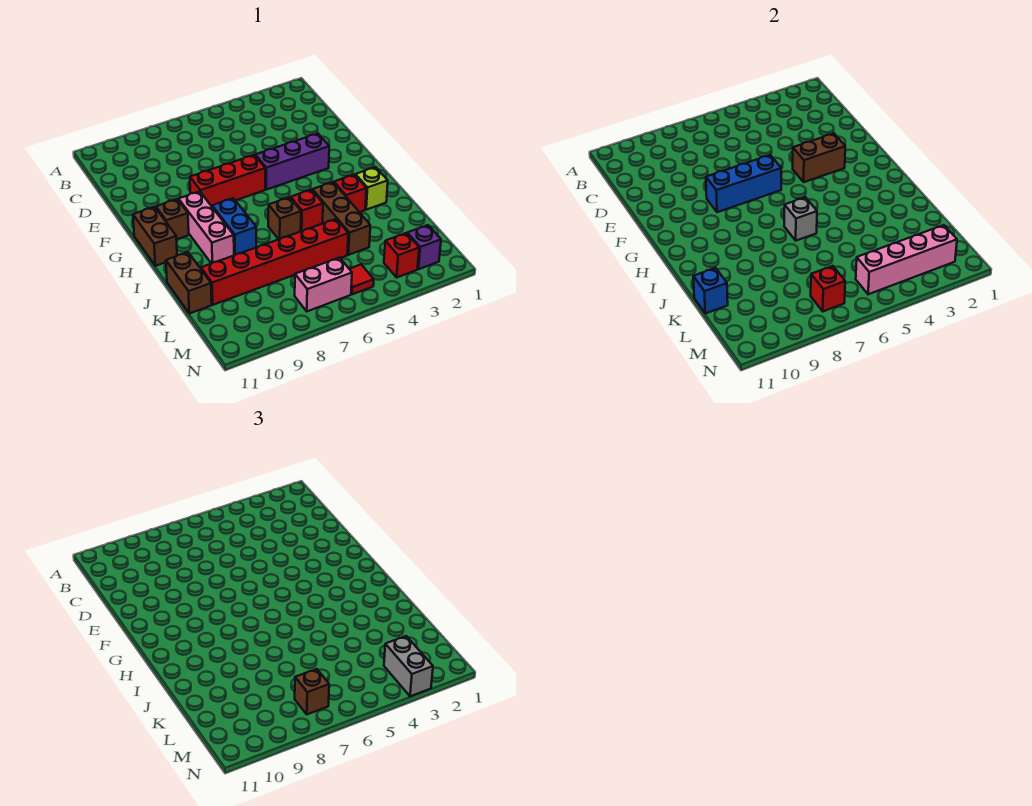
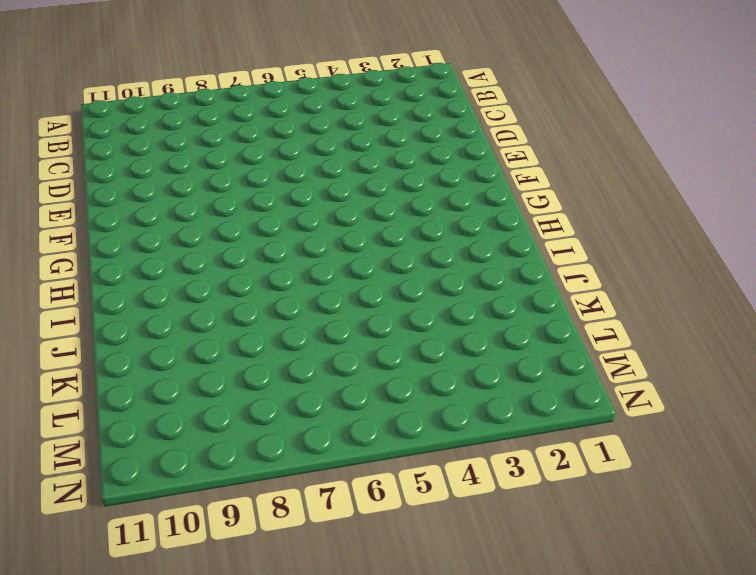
none -> purple 1x3 brick [255,134,329,190]
none -> red 1x3 brick [190,155,265,206]
none -> pink 1x3 brick [179,191,234,264]

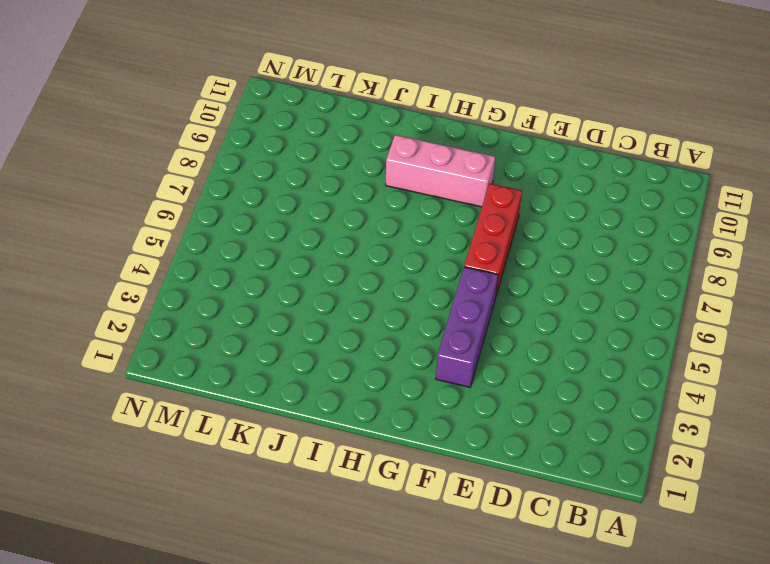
none -> brown 1x1 brick [156,199,189,240]
none -> brown 1x2 brick [133,207,177,266]
none -> blue 1x2 brick [212,198,256,255]

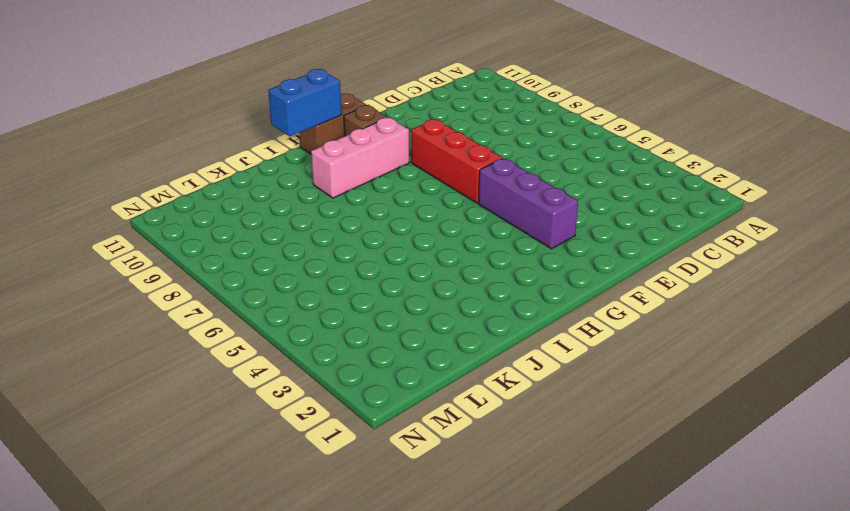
blue 1x2 brick [268,69,342,136] -> blue 1x2 brick moved to [212,198,256,255]
none -> lime 1x1 brick [355,167,388,210]
none -> red 1x1 brick [334,175,366,212]
none -> brown 1x3 brick [312,182,370,255]

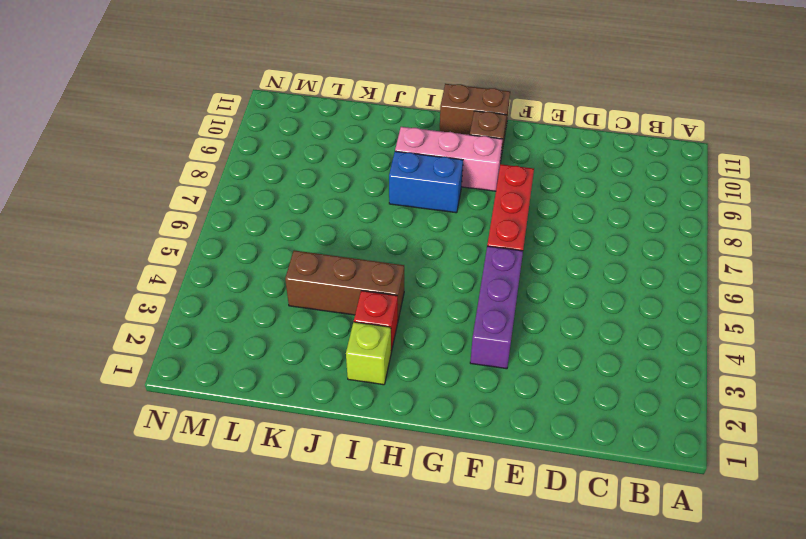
none -> red 1x1 brick [291,190,323,231]
none -> brown 1x1 brick [268,197,301,239]
none -> brown 1x2 brick [166,252,212,313]

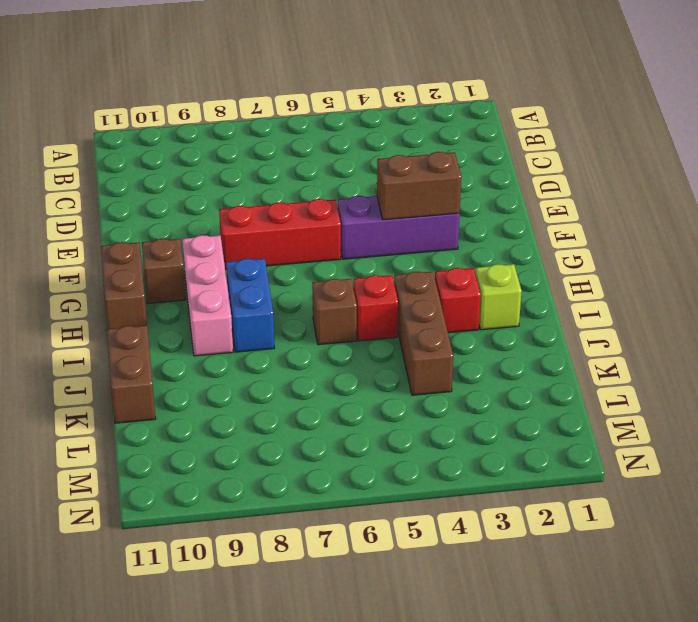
none -> red 1x6 brick [201,219,348,305]
none -> purple 1x1 brick [407,225,441,269]
none -> red 1x1 brick [384,233,419,277]

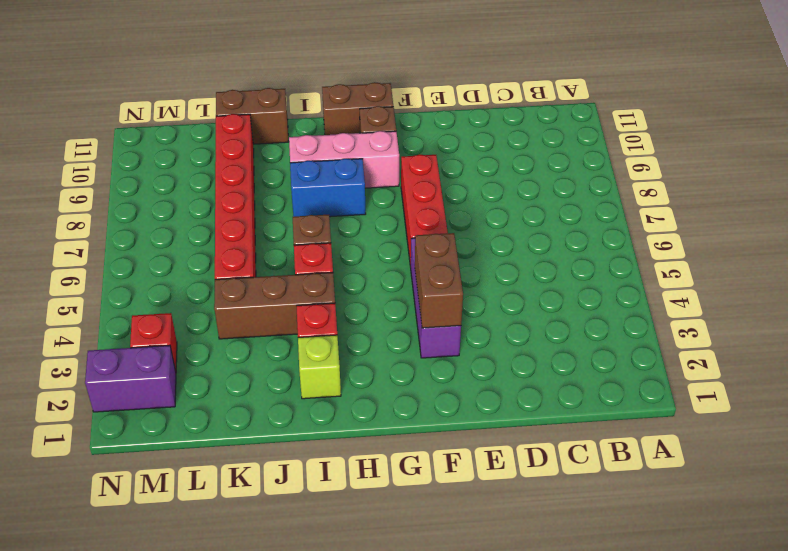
purple 1x2 brick [85,345,176,412] -> purple 1x1 brick [407,225,441,269]
none -> red 1x1 tile [350,265,374,294]
none -> pink 1x2 brick [295,258,352,311]
none -> blue 1x3 brick [706,155,781,212]

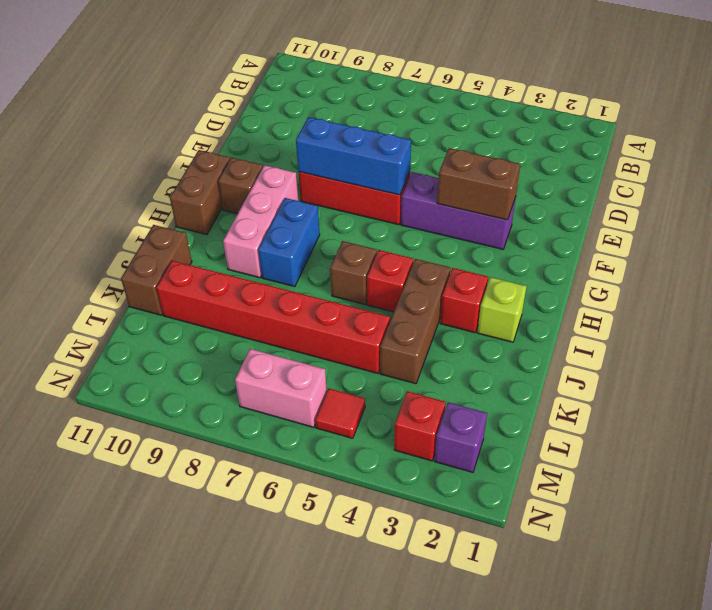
none -> grey 1x1 brick [784,197,817,241]
none -> blue 1x1 brick [693,268,728,313]
none -> pink 1x4 brick [856,225,957,294]

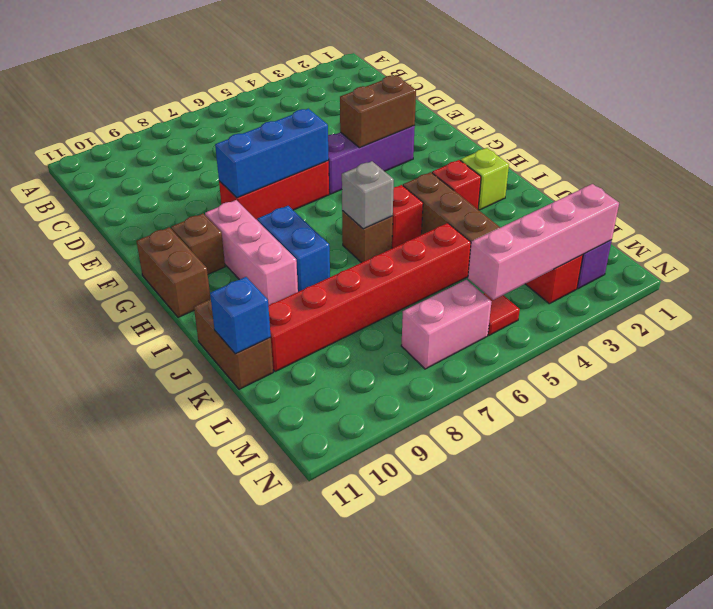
none -> red 1x1 brick [811,266,845,311]
none -> grey 1x2 brick [384,636,433,696]
none -> brown 1x1 brick [295,669,329,714]

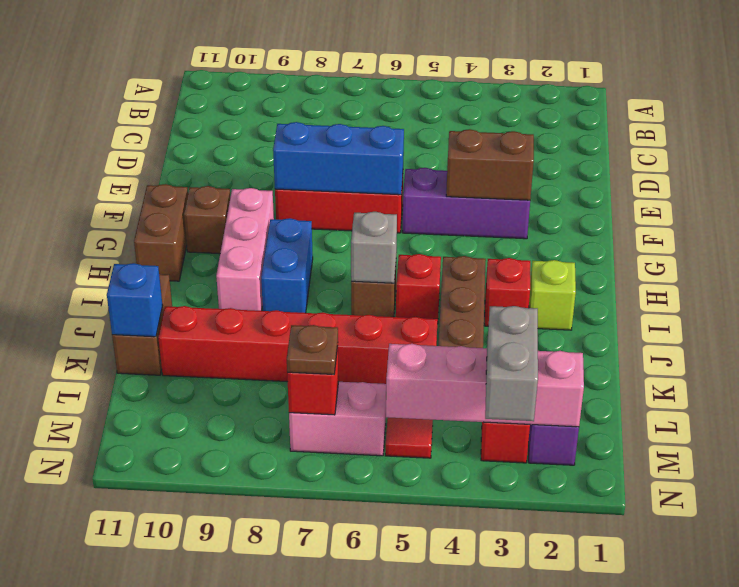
brown 1x1 plate [287,325,338,374] -> brown 1x1 brick [295,669,329,714]

